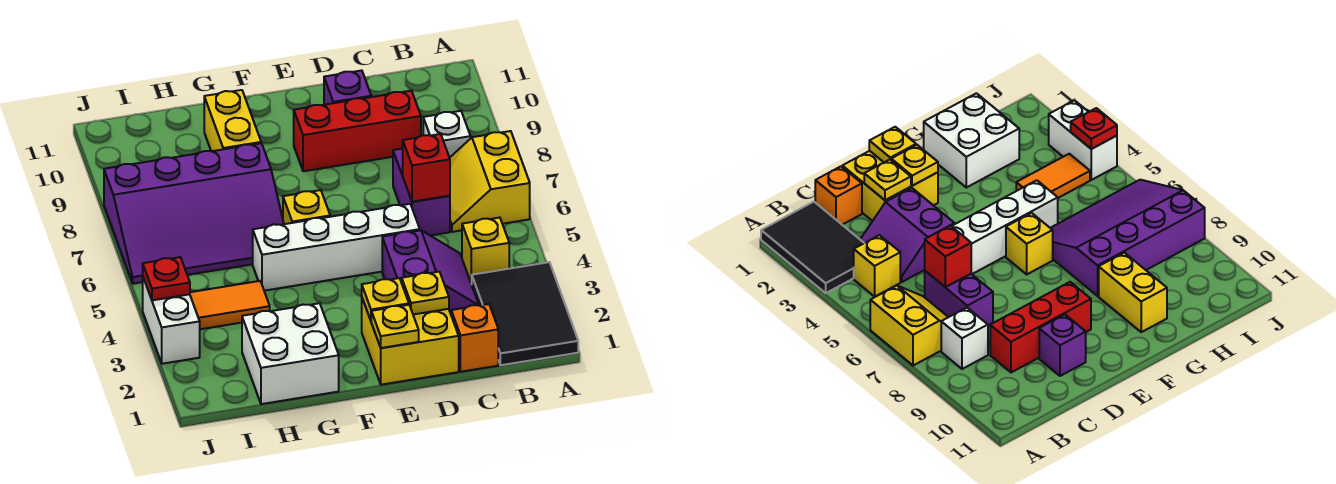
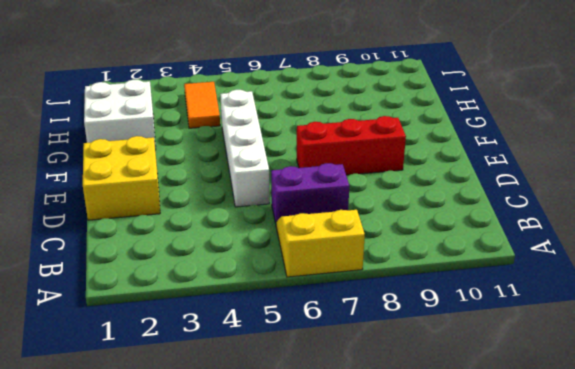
red 1x3 brick [297,116,406,175] -> red 1x3 brick turned to [294,91,421,171]
none -> black 2x3 tile [472,262,578,365]
none -> yellow 1x1 brick [462,218,509,284]
none -> white 1x1 brick [423,111,471,158]

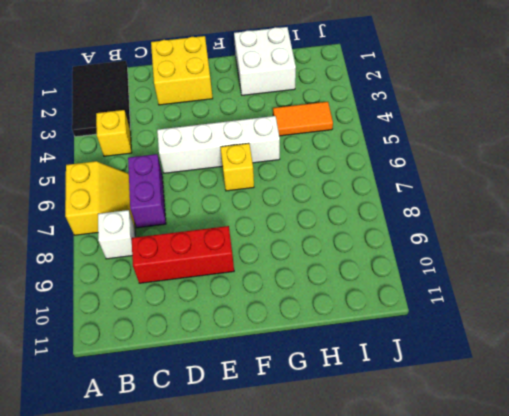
none -> orange 1x1 brick [451,304,498,372]
none -> purple 2x2 slope [382,230,479,314]
none -> purple 1x1 brick [324,70,371,105]

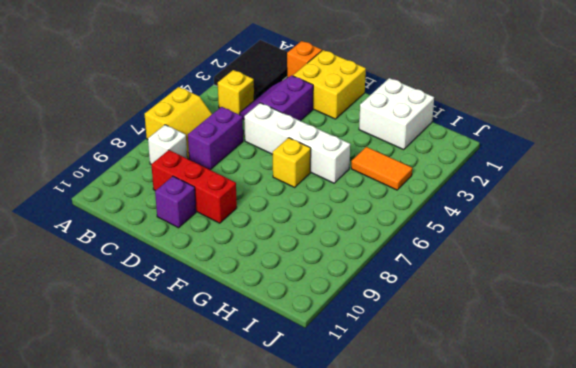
none -> purple 3x4 slope [104,143,284,284]
none -> yellow 1x2 brick [204,90,261,151]
none -> white 1x2 brick [143,278,200,364]

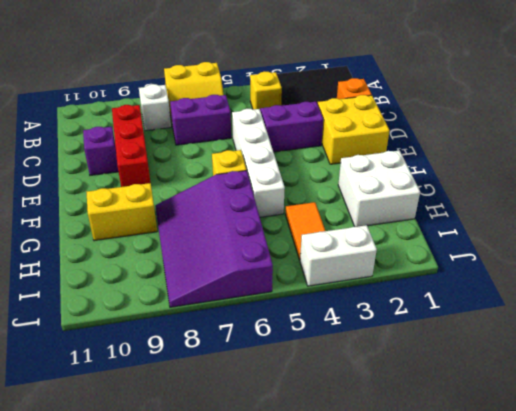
purple 3x4 slope [155,171,273,307] -> purple 3x4 slope turned to [104,143,284,284]
none -> red 1x1 brick [403,134,450,202]
none -> yellow 1x1 plate [402,272,449,315]
none -> yellow 1x1 plate [371,305,419,348]

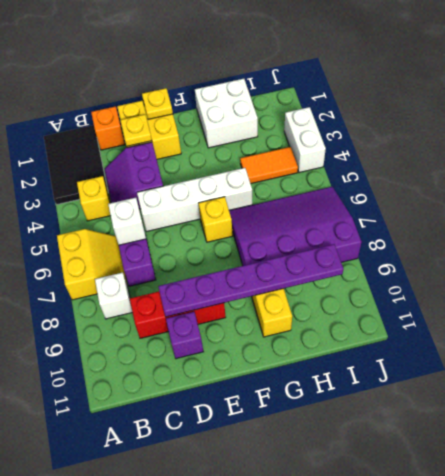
white 1x1 brick [108,198,146,245] -> red 1x1 brick [403,134,450,202]
purple 1x6 plate [158,244,343,317] -> none
none -> yellow 1x1 plate [362,278,409,321]
none -> red 1x1 plate [143,257,190,300]

